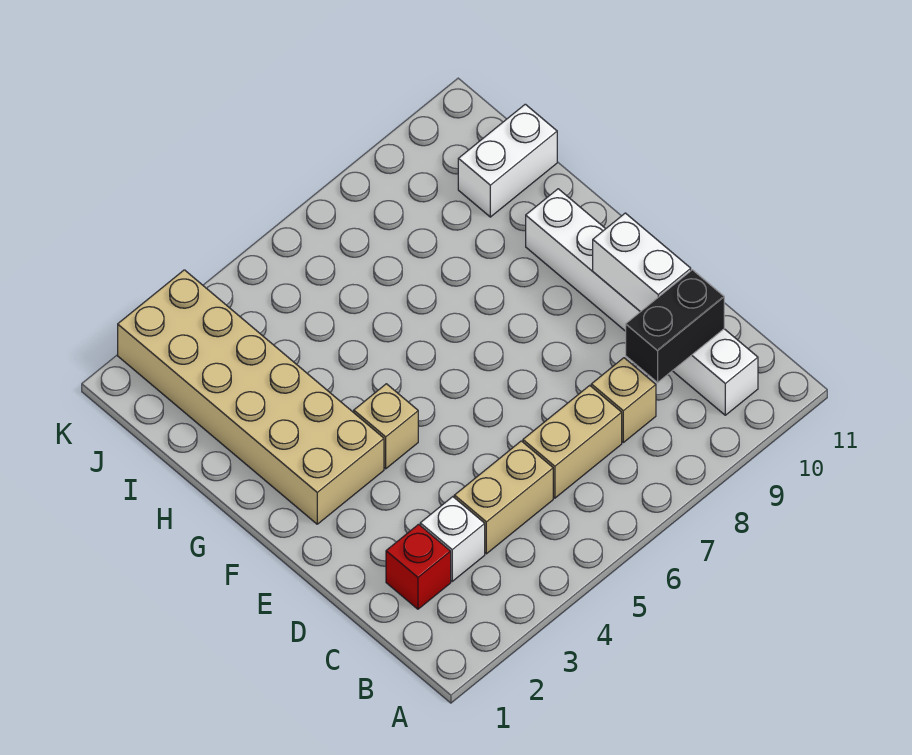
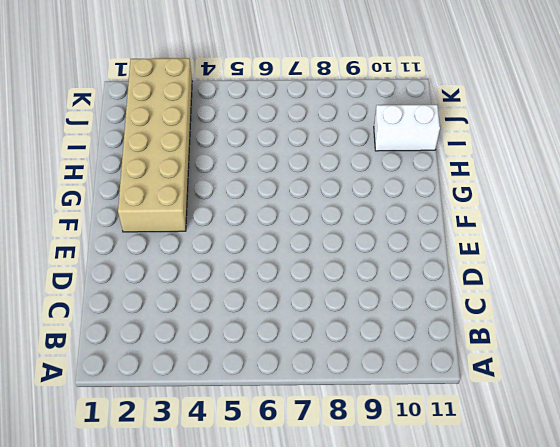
none -> white 1x6 brick [526,189,758,415]
none -> red 1x1 brick [386,524,451,609]

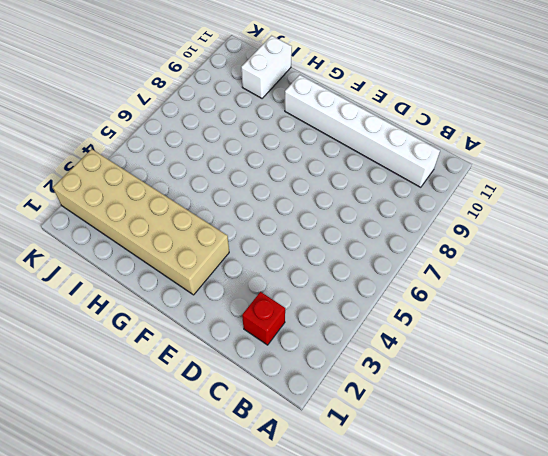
none -> white 1x1 brick [420,497,485,581]
none -> tan 1x2 brick [454,441,553,554]

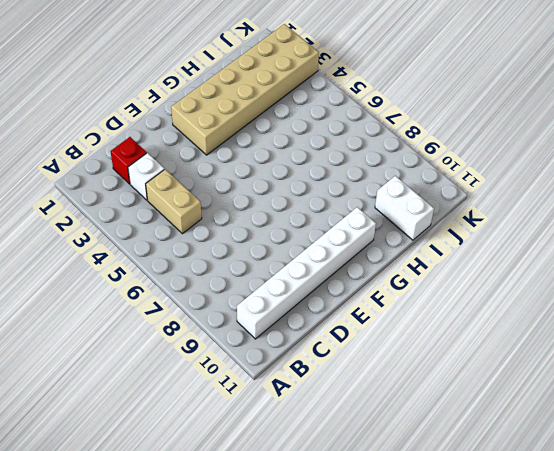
none -> tan 1x2 brick [523,385,622,498]
none -> tan 1x1 brick [591,358,656,442]

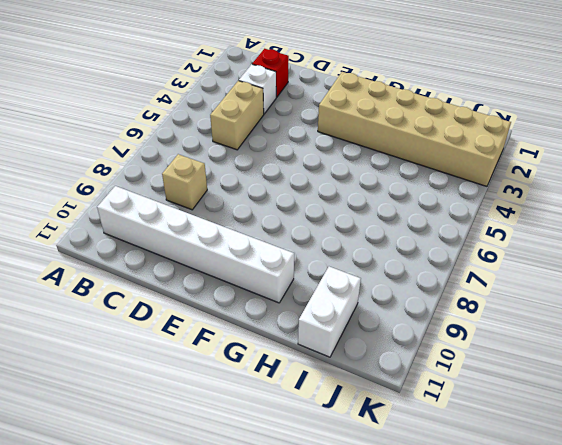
none -> tan 1x2 brick [523,385,622,498]
none -> tan 1x1 brick [354,384,418,469]

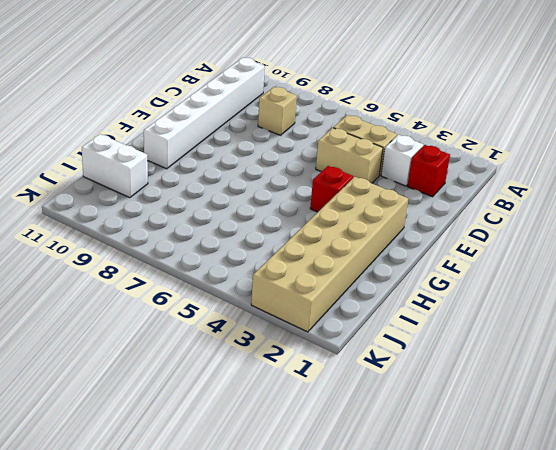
tan 1x2 brick [316,128,383,183] -> tan 1x2 brick moved to [523,385,622,498]
red 1x1 brick [310,166,353,212] -> tan 1x1 brick [354,384,418,469]
none -> black 1x2 brick [626,270,724,382]
none -> white 1x2 brick [593,213,691,312]

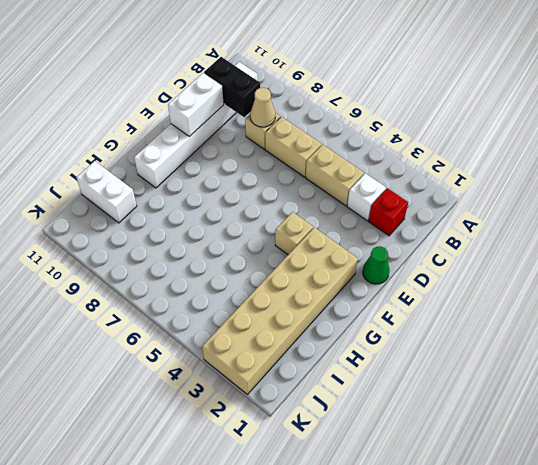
tan 1x1 cone [250,88,275,127] -> none
green 1x1 cone [363,246,390,284] -> none

